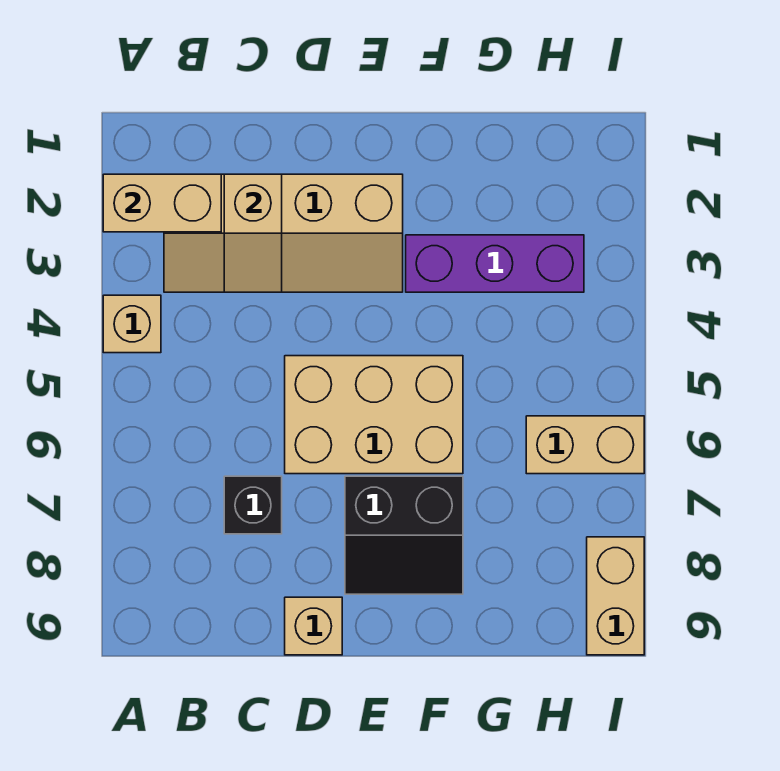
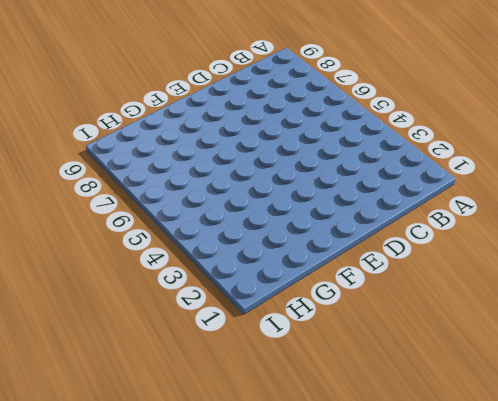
none -> tan 1x1 brick [103,295,161,353]
none -> tan 2x4 slope [164,174,403,292]

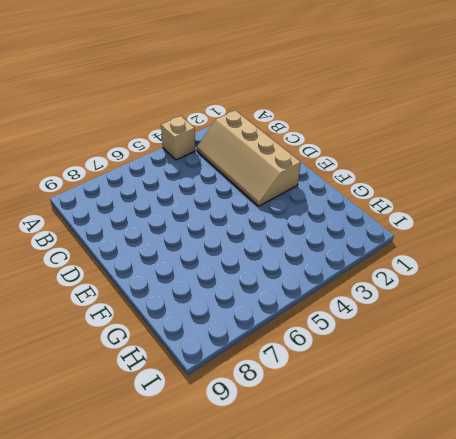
none -> black 1x1 brick [224,476,282,534]
none -> tan 2x3 brick [285,356,463,474]

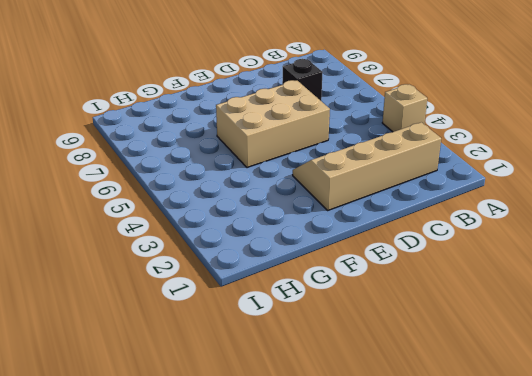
none -> tan 1x1 brick [285,597,342,655]
none -> black 2x2 slope [345,476,463,594]

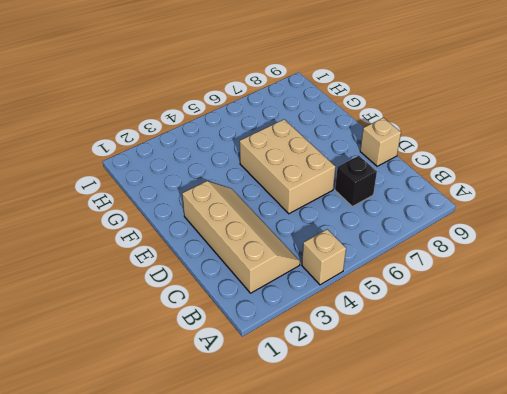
none -> black 2x2 slope [345,476,463,594]
none -> purple 1x3 brick [406,235,584,292]

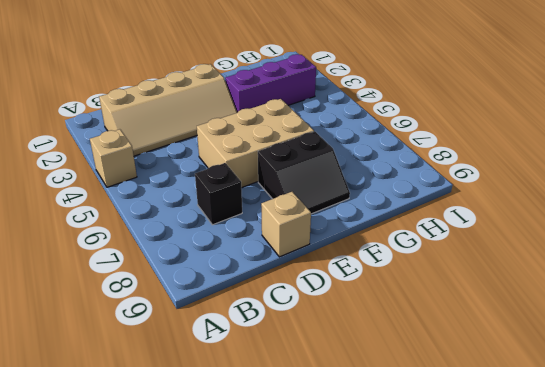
none -> tan 1x2 brick [526,416,644,474]
none -> tan 1x2 brick [587,537,644,655]

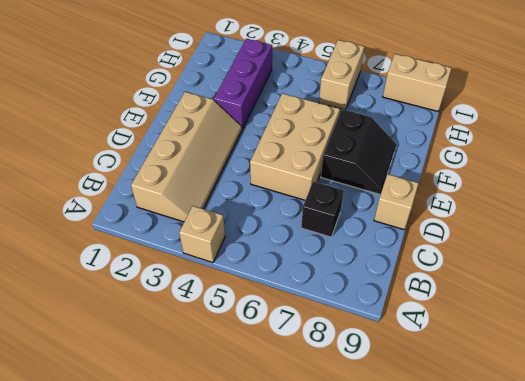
none -> tan 1x2 brick [103,174,221,232]
none -> tan 1x2 slope [224,174,282,292]

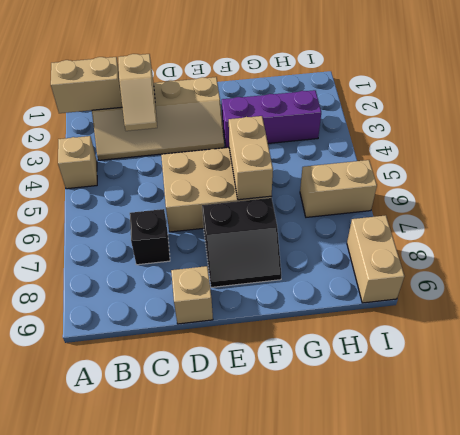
tan 1x2 brick [229,116,273,200] -> none

